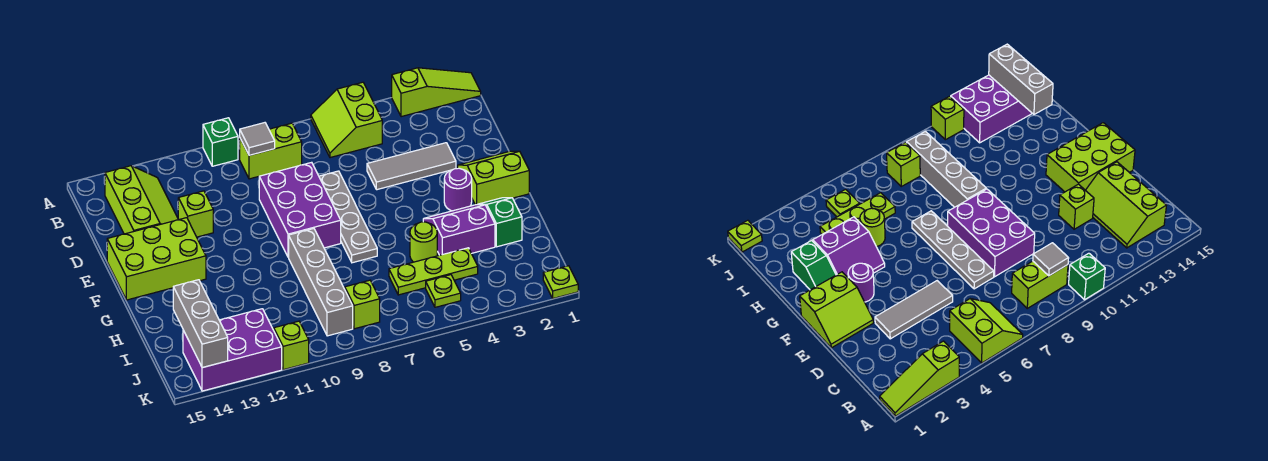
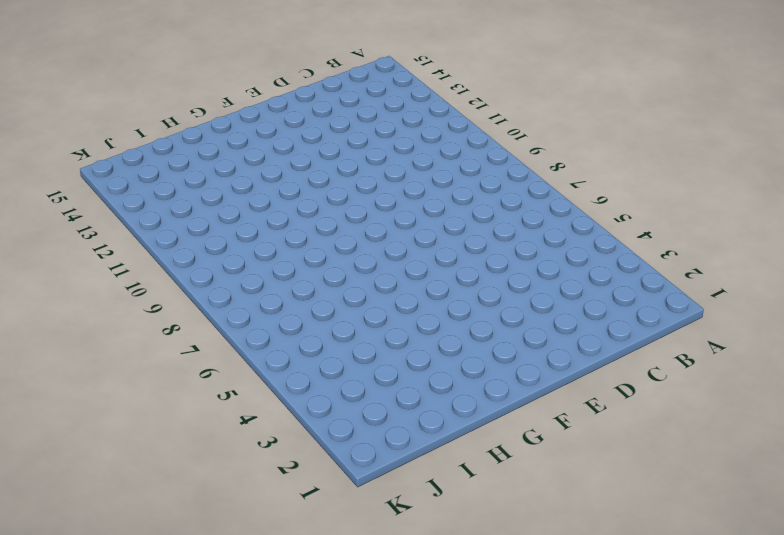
none -> lime 1x3 slope [392,68,481,117]
none -> lime 2x2 slope [311,82,382,158]
none -> green 1x1 brick [203,118,238,166]

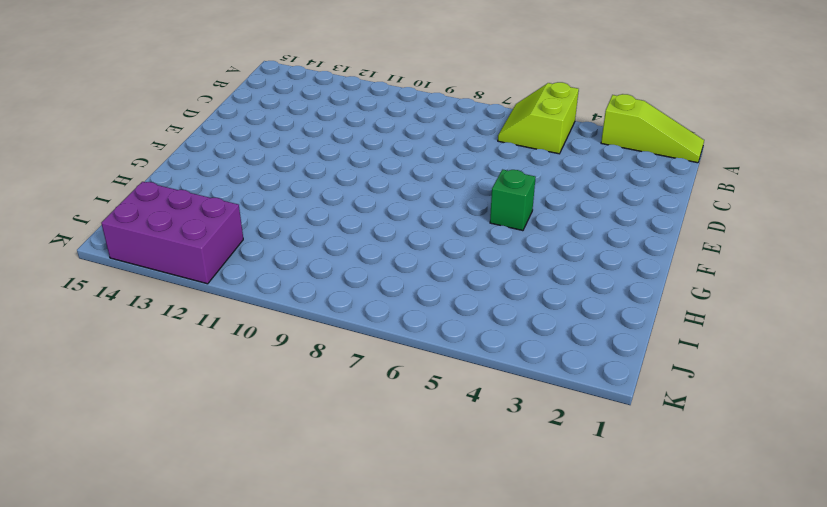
green 1x1 brick [490,170,536,231] -> green 1x1 brick moved to [203,118,238,166]
none -> lime 1x2 brick [240,123,302,179]
none -> lime 2x3 slope [105,166,178,234]
none -> grey 1x3 tile [367,143,456,190]

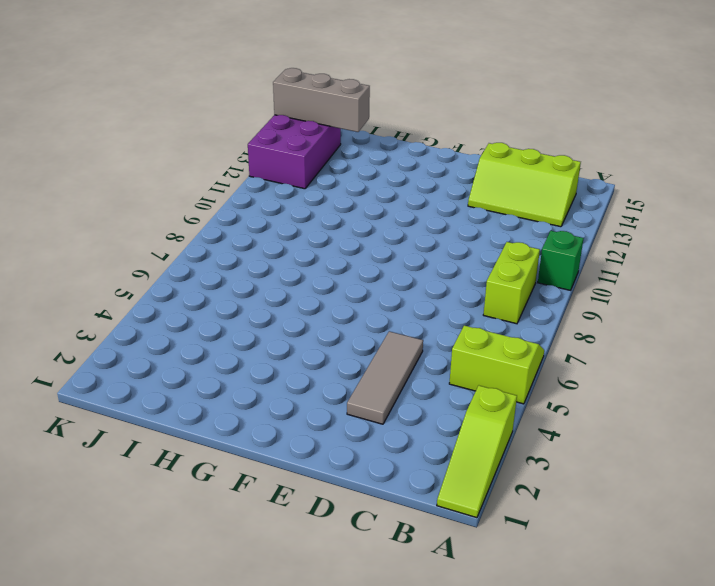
none -> grey 1x4 plate [319,171,377,263]
none -> purple 2x3 brick [259,162,341,257]
none -> lime 1x1 brick [178,191,213,237]

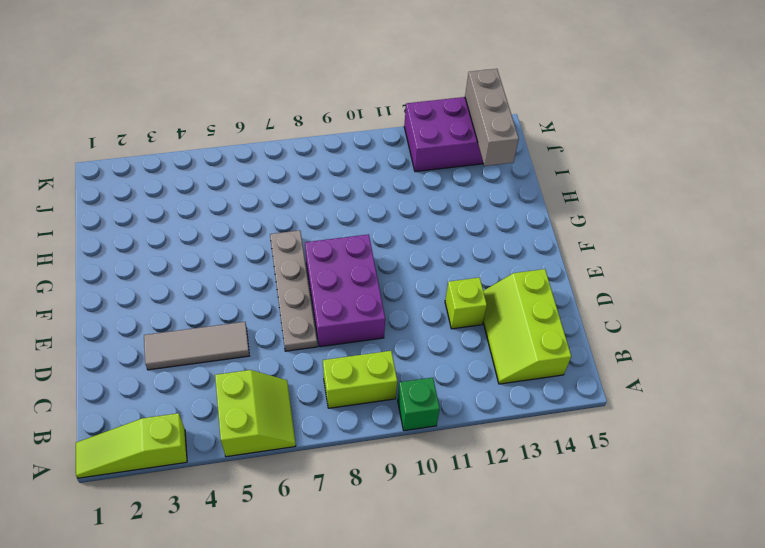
none -> lime 2x2 slope [458,151,529,205]
none -> lime 2x3 brick [107,218,206,300]
none -> purple 1x1 round brick [444,168,472,211]

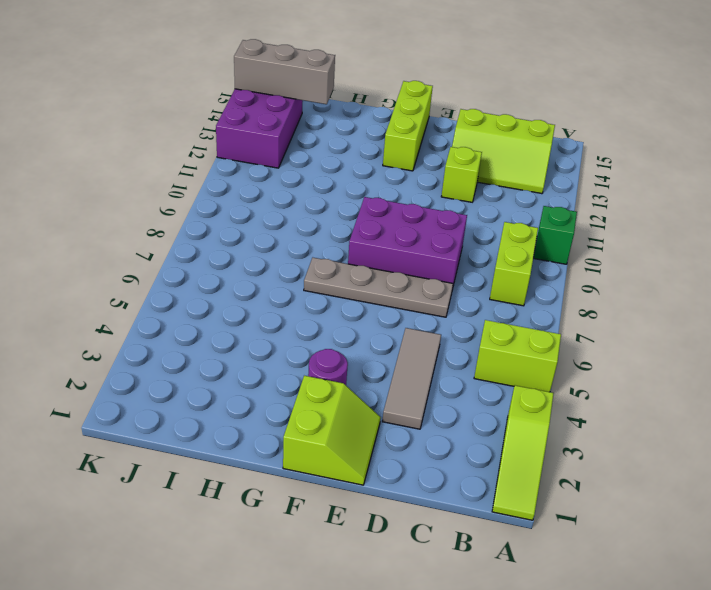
lime 1x3 brick [383,81,433,171] -> lime 2x3 brick [107,218,206,300]
none -> green 1x2 slope [478,198,522,247]
none -> purple 2x2 slope [423,205,495,255]
none -> grey 1x4 brick [289,229,353,336]

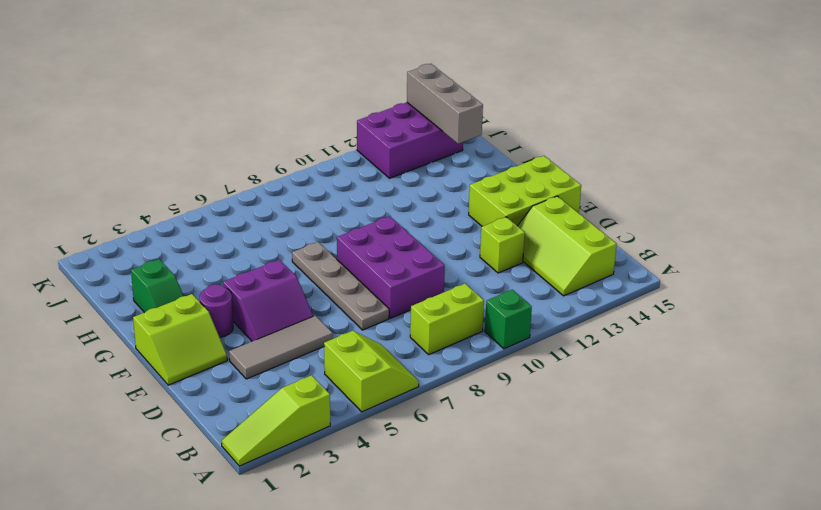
purple 2x2 slope [223,260,313,341] -> purple 2x2 slope moved to [423,205,495,255]
none -> grey 1x4 brick [289,229,353,336]
none -> lime 1x1 round brick [410,222,437,262]
none -> lime 1x3 plate [389,248,478,295]

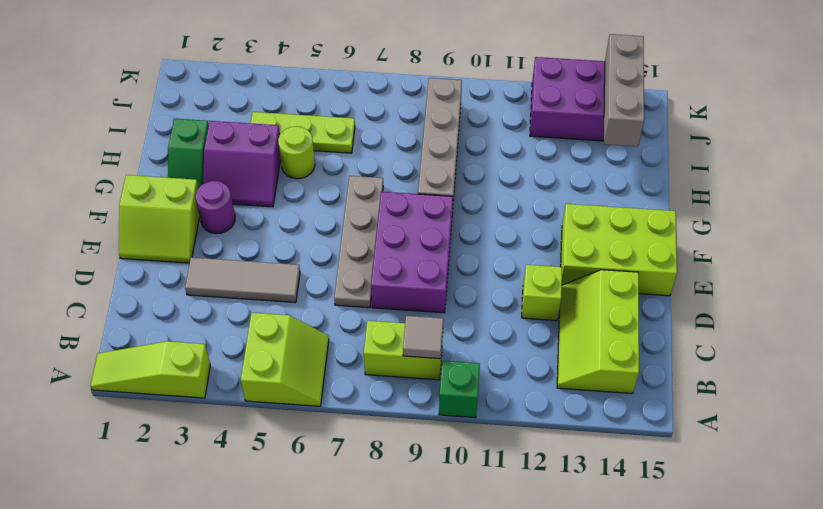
none -> lime 1x1 plate [426,275,461,307]
none -> lime 1x1 brick [345,280,380,329]
none -> lime 1x1 plate [543,266,578,298]

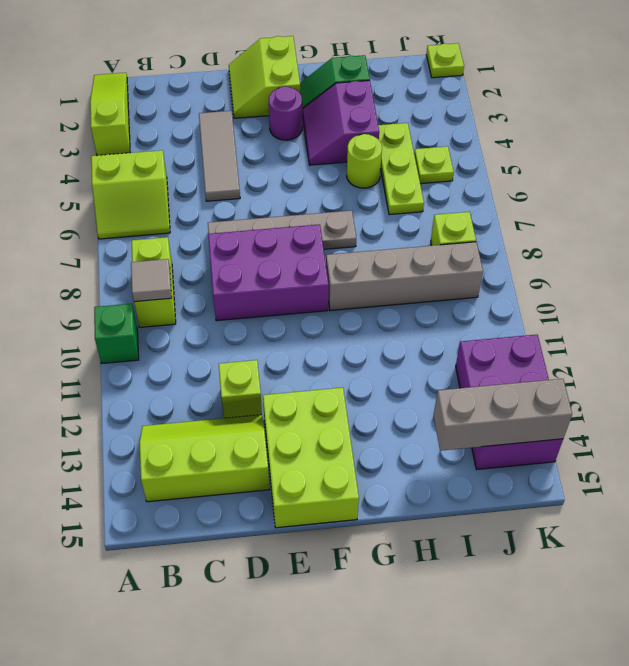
none -> lime 1x1 brick [274,321,309,370]

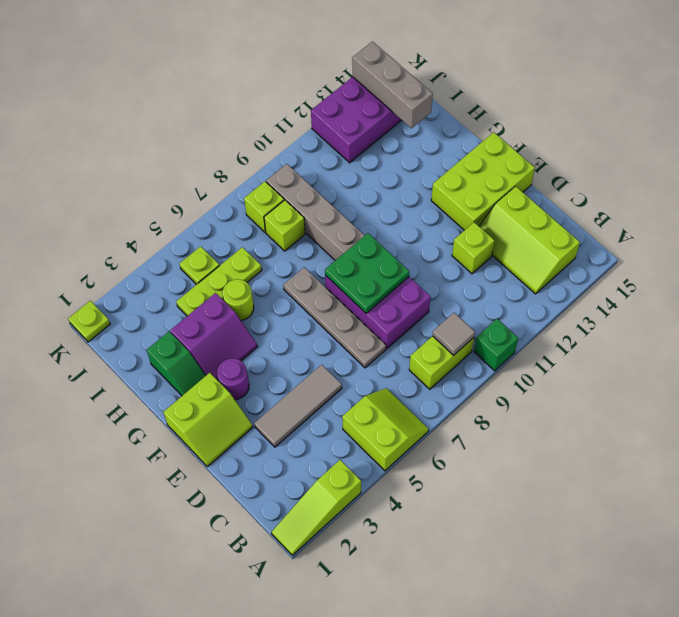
green 2x2 plate [325,233,409,313] -> none
lime 1x1 brick [264,200,305,251] -> lime 1x1 brick moved to [274,321,309,370]

